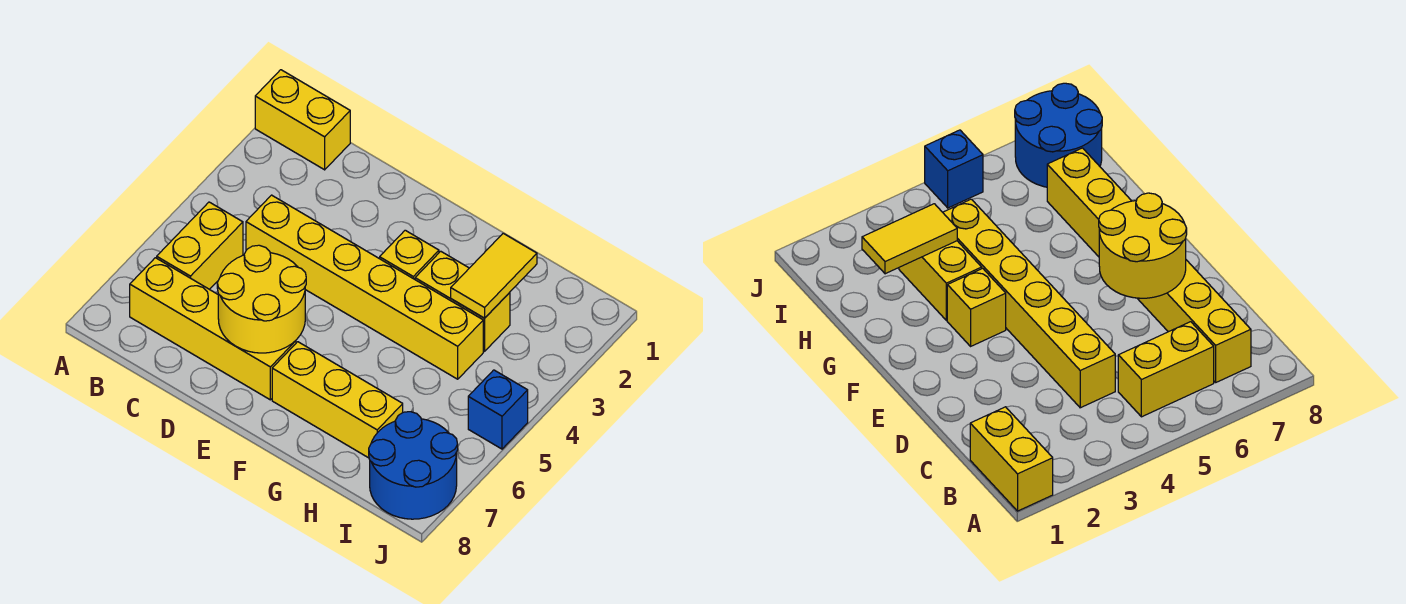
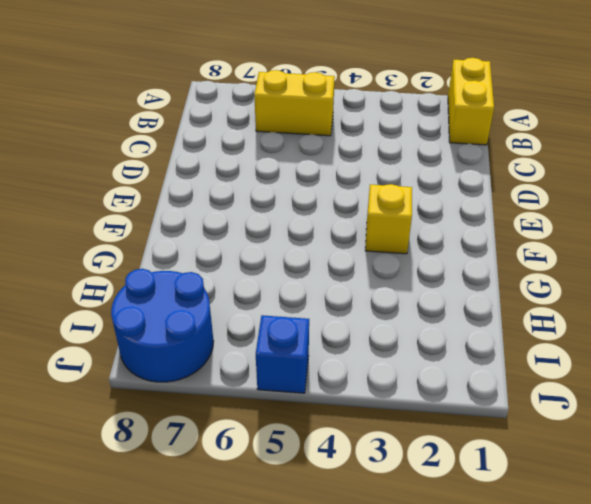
none -> yellow 1x4 brick [130,258,296,400]
none -> yellow 1x6 brick [246,195,483,379]

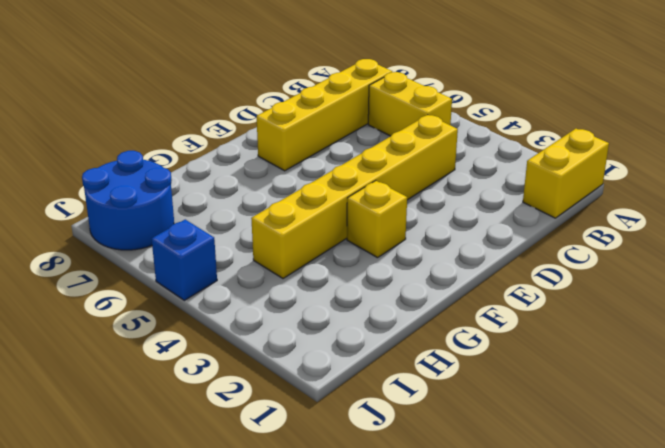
none -> yellow 1x3 brick [272,342,403,458]
none -> yellow 1x2 brick [415,251,510,351]

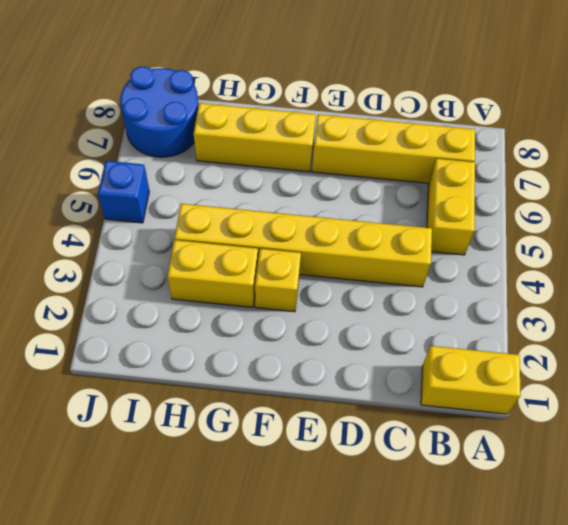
none -> yellow 2x2 round brick [217,245,306,353]
none -> yellow 1x2 tile [451,233,537,318]

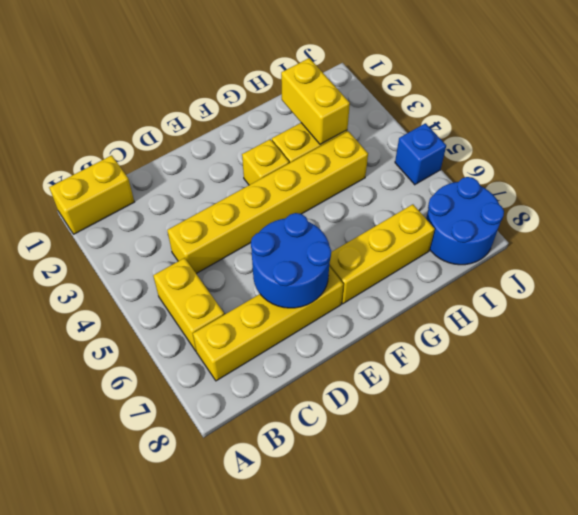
blue 2x2 round brick [251,213,331,308] -> yellow 2x2 round brick [217,245,306,353]
yellow 1x2 brick [281,58,350,144] -> yellow 1x2 tile [451,233,537,318]

